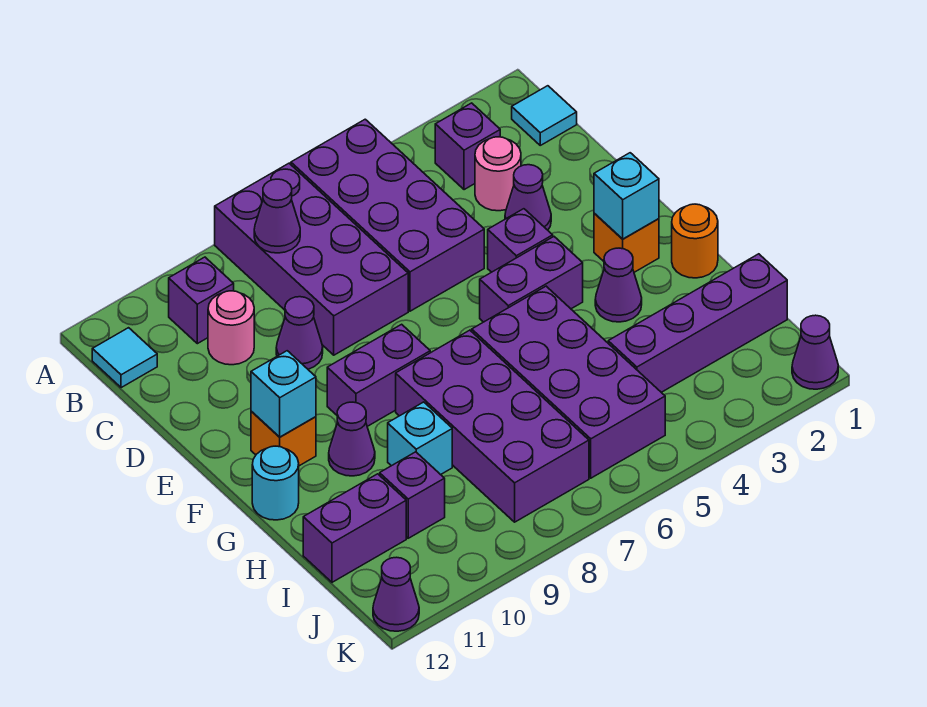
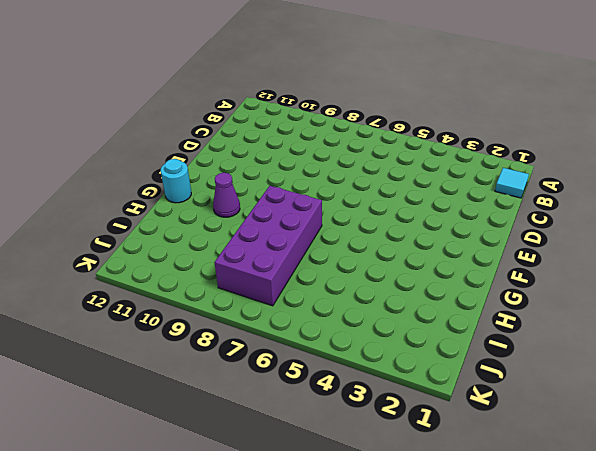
none -> purple 2x4 brick [291,119,484,311]
none -> purple 2x4 brick [215,163,408,355]
none -> purple 1x1 brick [435,103,500,190]
none -> purple 1x1 brick [169,257,234,344]

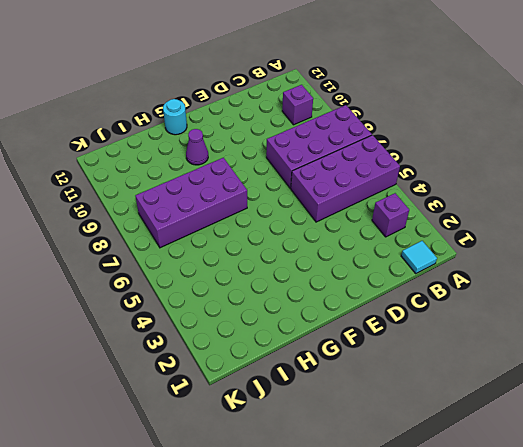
none -> cyan 1x1 tile [92,328,157,388]
none -> pink 1x1 round brick [475,137,521,211]
none -> pink 1x1 round brick [208,291,254,365]
none -> purple 1x1 cone [505,165,551,230]

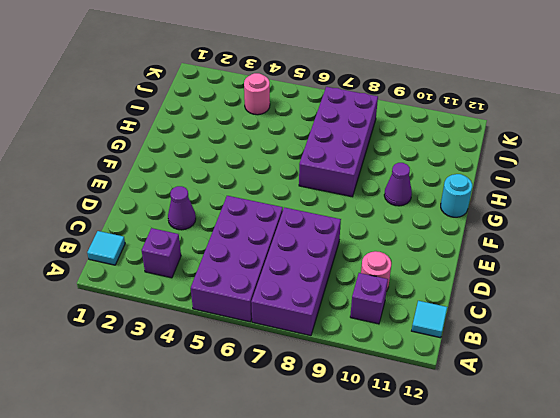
pink 1x1 round brick [244,73,270,115] -> pink 1x1 round brick moved to [475,137,521,211]
none -> purple 1x1 cone [276,297,323,369]
none -> purple 1x1 brick [488,209,553,272]
none -> orange 1x1 brick [594,213,659,272]
none -> purple 1x2 brick [480,237,583,322]

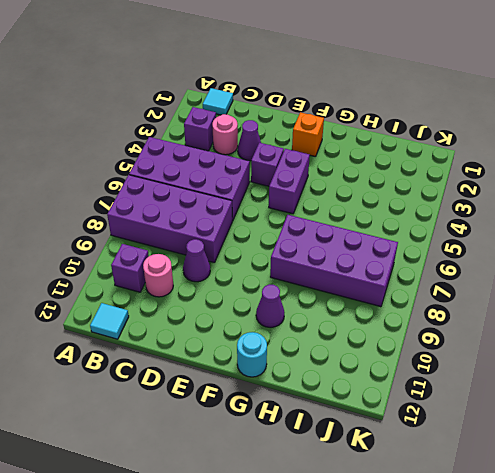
none -> purple 1x2 brick [327,324,430,426]
none -> orange 1x1 brick [251,411,316,466]
none -> orange 1x1 round brick [672,204,718,278]
none -> purple 1x1 cone [595,248,642,322]

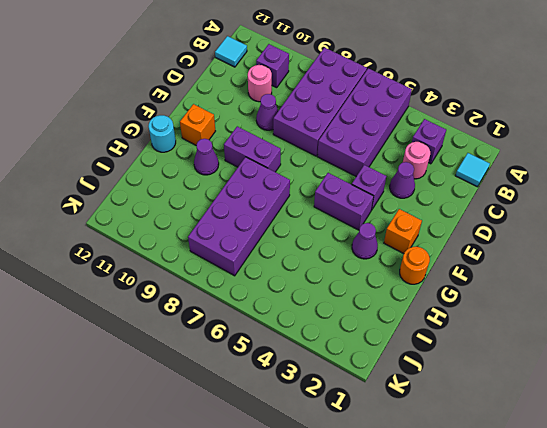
none -> purple 2x4 brick [472,286,665,478]
none -> cyan 1x1 brick [388,402,452,475]
none -> purple 1x4 brick [608,254,787,392]
none -> purple 1x1 brick [380,452,445,538]

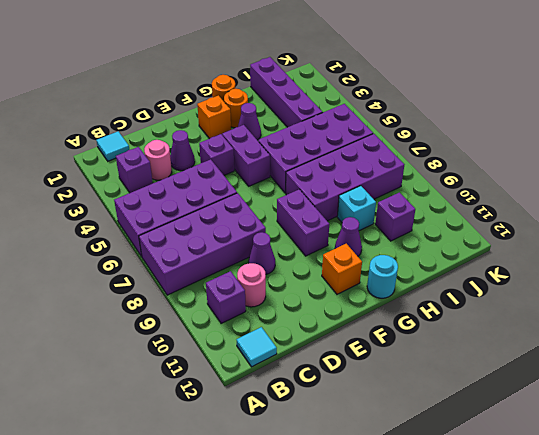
orange 1x1 round brick [224,89,248,128] -> none
none -> purple 1x2 brick [303,474,406,582]
none -> purple 1x1 cone [792,315,838,389]
none -> purple 1x1 cone [373,557,419,631]
none -> purple 1x1 cone [254,179,300,253]

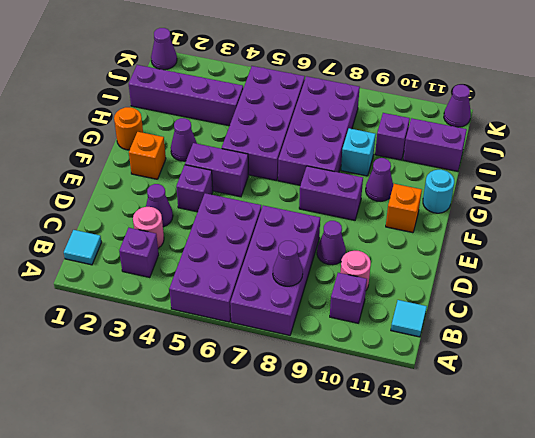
none -> cyan 1x1 brick [594,153,659,239]
none -> cyan 1x1 brick [251,351,316,437]

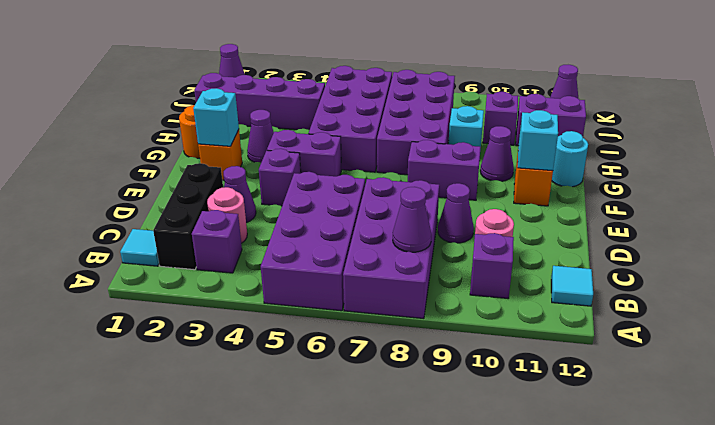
black 1x3 brick [153,163,223,270] -> none

